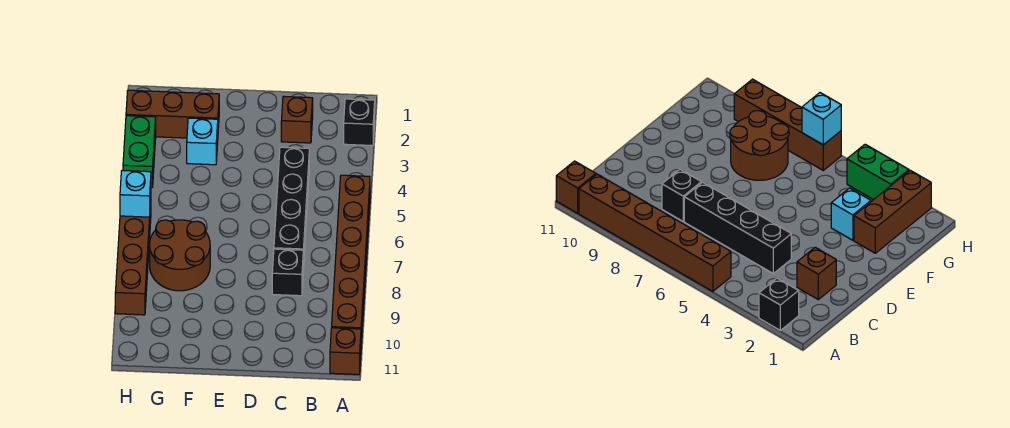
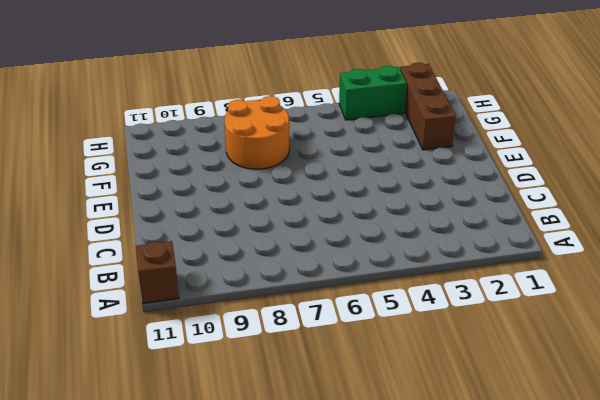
orange 2x2 round brick [224,96,289,169] -> brown 2x2 round brick [150,220,210,291]
none -> black 1x1 brick [344,99,375,146]
none -> brown 1x6 brick [332,175,370,343]
none -> brown 1x1 brick [281,96,313,143]

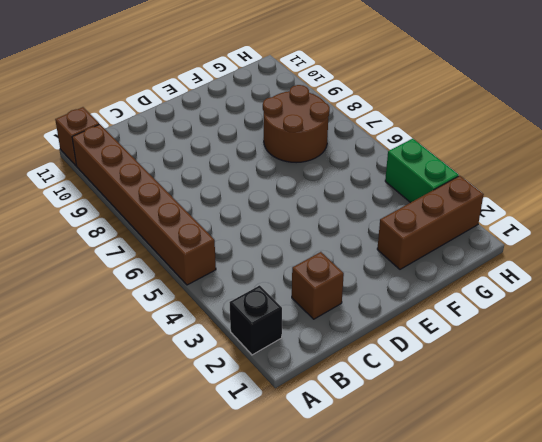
none -> black 1x4 brick [274,147,309,270]
none -> black 1x1 brick [272,249,303,296]
none -> cyan 1x1 brick [187,118,218,165]

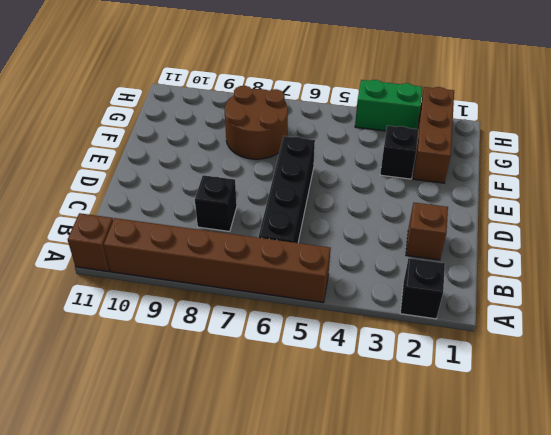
black 1x4 brick [259,136,315,243] -> black 1x4 brick turned to [274,147,309,270]
black 1x1 brick [380,126,418,179] -> cyan 1x1 brick [187,118,218,165]
none -> brown 1x4 brick [115,202,151,315]
none -> cyan 1x1 brick [120,171,151,217]

